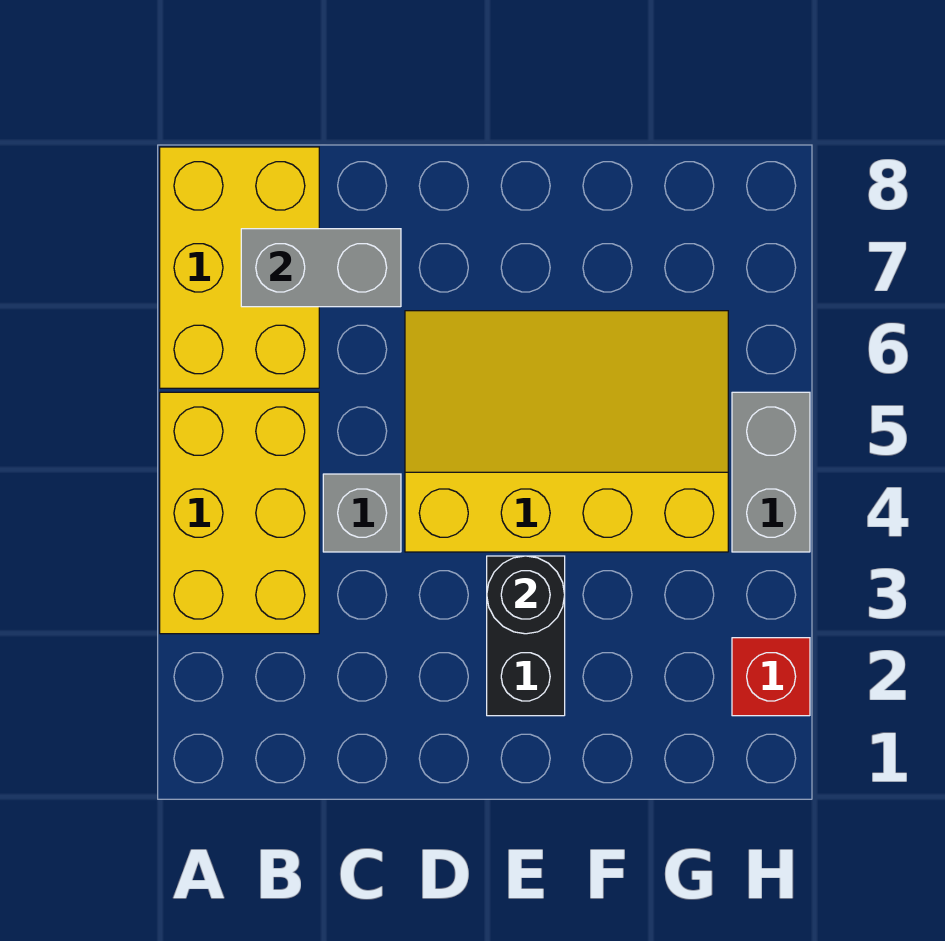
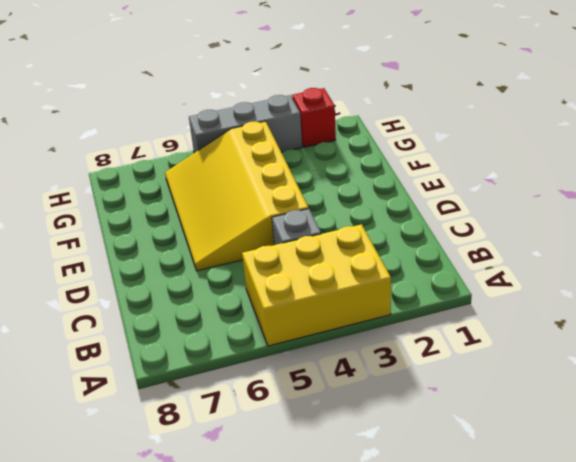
grey 1x3 brick [189,95,302,153] -> grey 1x2 brick [732,392,810,552]
none -> yellow 2x3 brick [160,147,319,388]
none -> black 1x2 brick [487,556,565,716]

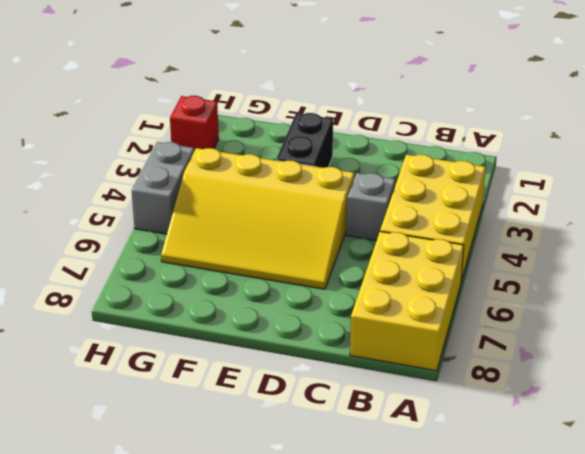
none -> grey 1x2 brick [241,229,401,307]
none -> black 1x1 round brick [487,556,565,634]

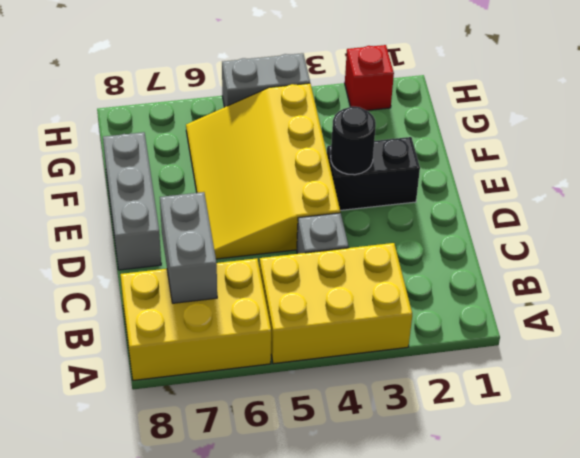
grey 1x3 brick [103,132,161,270] -> none

